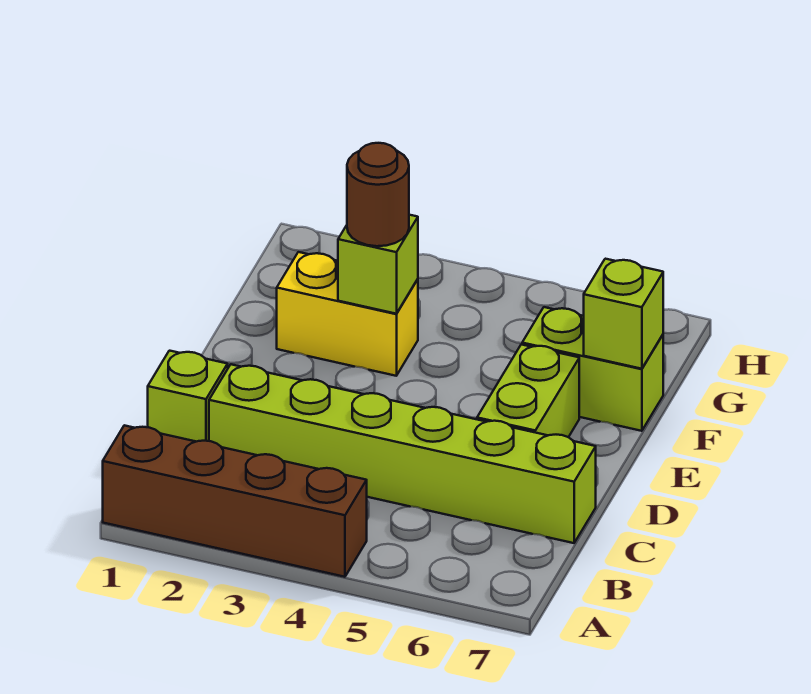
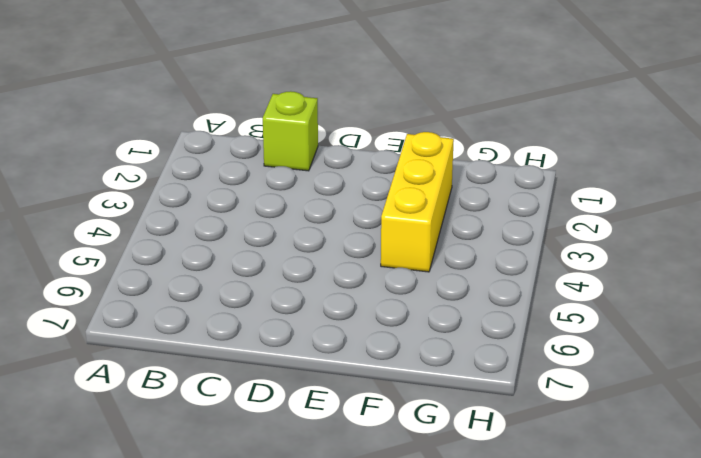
yellow 1x3 brick [381,132,454,272] -> yellow 1x2 brick [277,252,418,376]
none -> brown 1x4 brick [103,425,367,577]
none -> lime 1x6 brick [209,364,596,543]

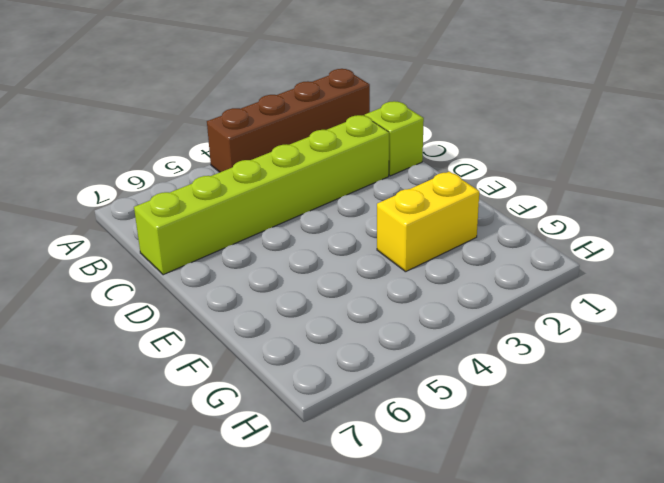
none -> lime 1x2 brick [477,344,579,437]
none -> lime 1x2 brick [522,307,663,431]

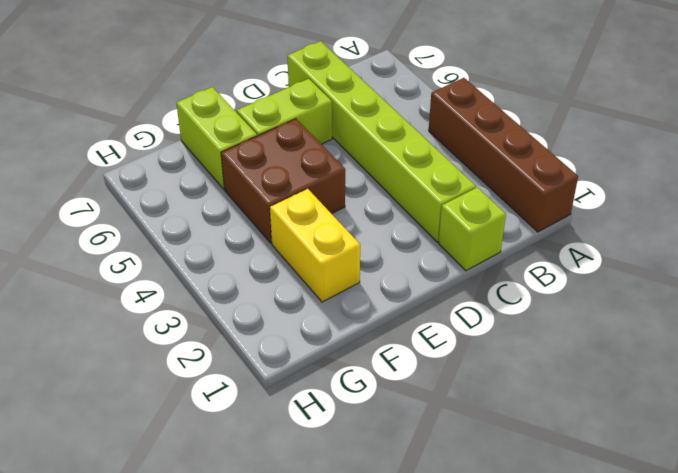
brown 2x2 brick [221,119,345,243] -> none
none -> lime 1x1 brick [338,215,418,314]
none -> lime 1x1 brick [584,259,663,369]

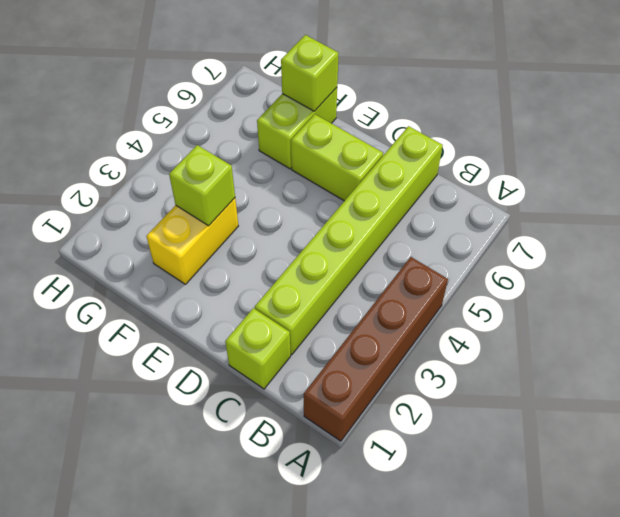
none -> brown 1x1 round brick [347,143,409,246]

